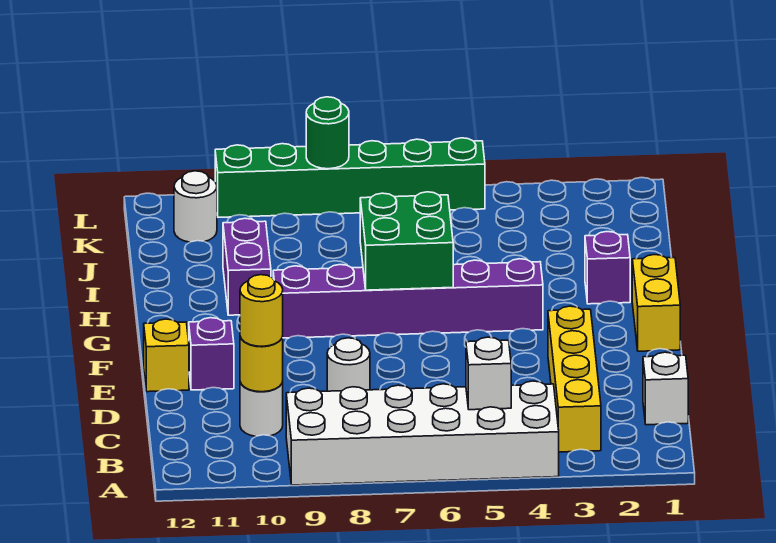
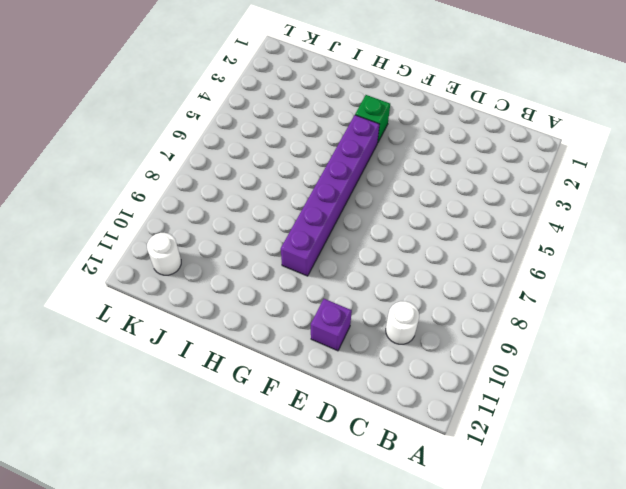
green 1x1 brick [355,95,390,142] -> none
none -> white 2x6 brick [286,381,559,485]
none -> yellow 1x4 brick [548,306,601,452]
none -> white 1x1 brick [643,352,688,425]

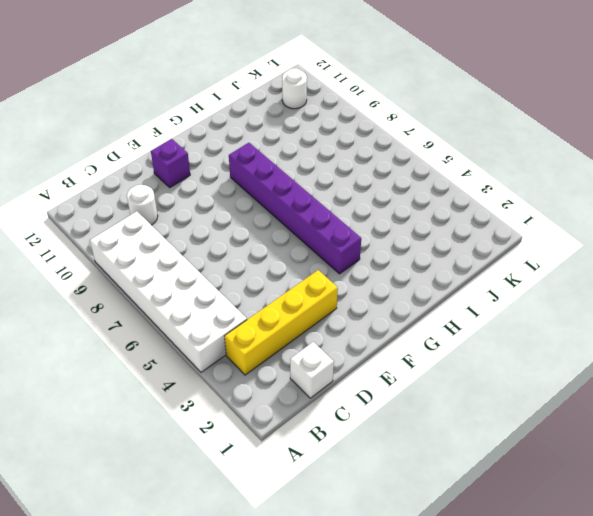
none -> white 1x1 round brick [327,338,370,391]
none -> yellow 1x1 brick [144,319,189,392]
none -> yellow 1x2 brick [632,255,680,351]

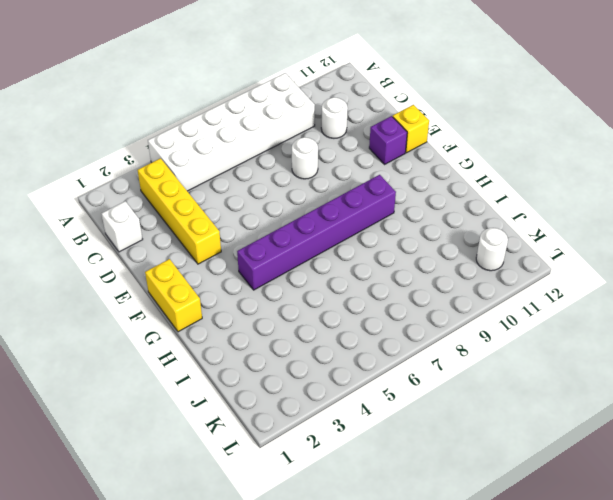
none -> purple 1x1 brick [585,232,630,304]
none -> purple 1x2 brick [223,218,271,315]
none -> green 1x6 brick [215,138,485,217]

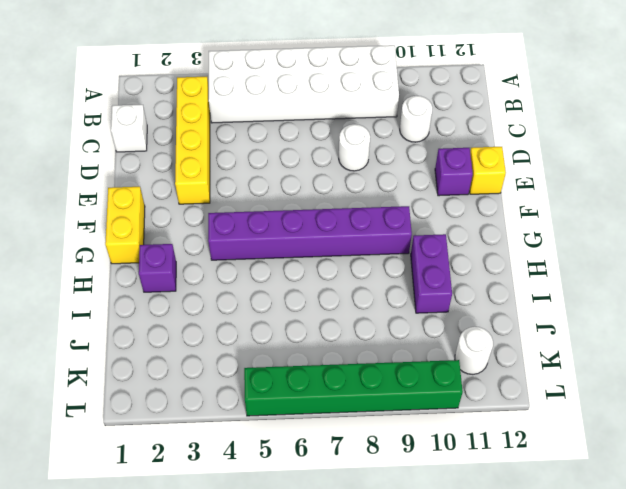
none -> white 1x1 brick [466,337,511,410]
none -> yellow 1x1 round brick [240,336,283,392]
none -> green 2x2 brick [360,192,453,290]

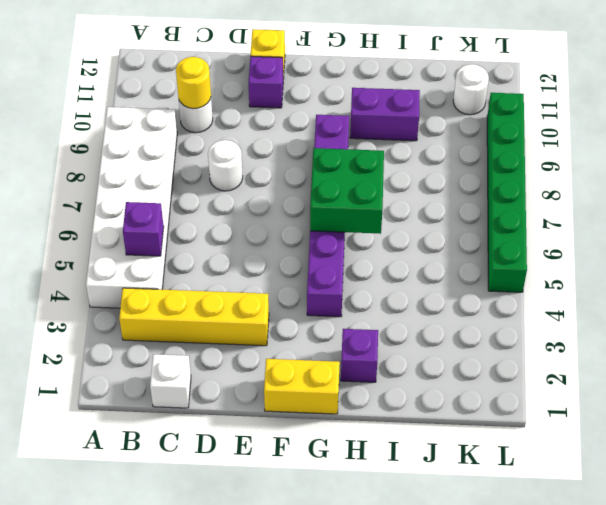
purple 1x1 brick [123,202,164,256] -> white 1x1 brick [466,337,511,410]
none -> green 1x1 round brick [306,97,349,169]
none -> yellow 1x1 round brick [240,275,283,346]

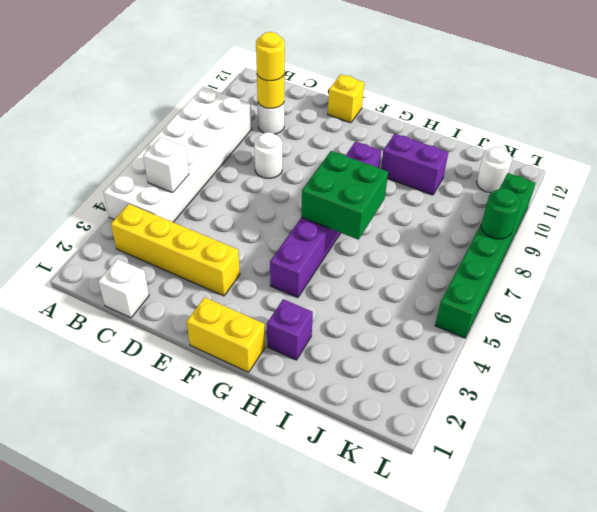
none -> purple 1x1 brick [189,318,234,390]

